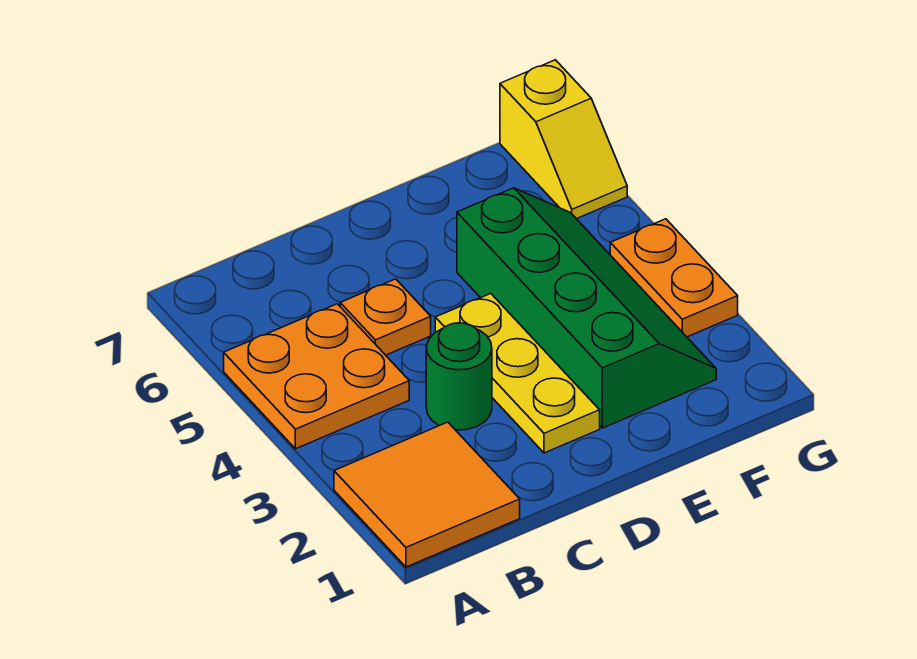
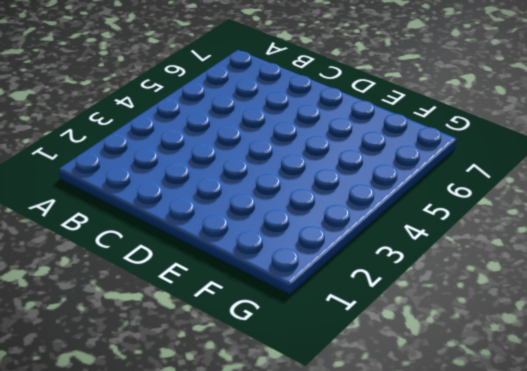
none -> orange 2x2 tile [334,422,520,567]
none -> orange 2x2 plate [224,304,409,449]

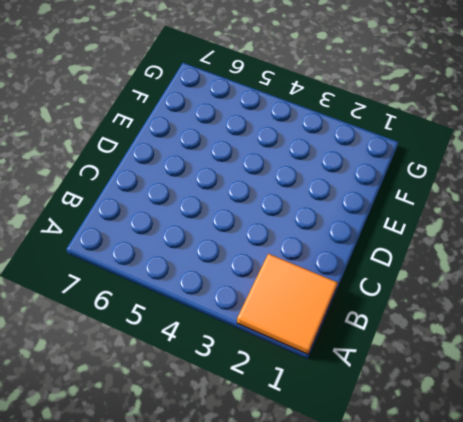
none -> orange 2x2 plate [224,304,409,449]
none -> green 1x1 round brick [426,323,492,430]

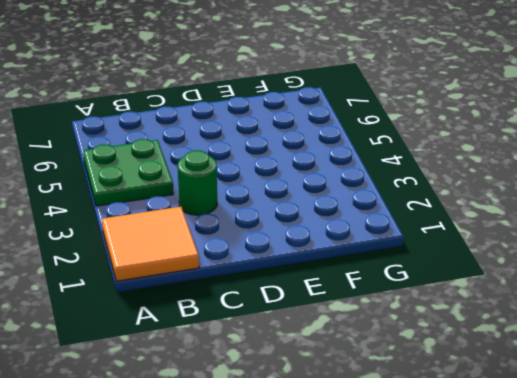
green 2x2 plate [83,139,173,206] -> orange 2x2 plate [224,304,409,449]
none -> orange 1x1 plate [340,279,431,355]
none -> yellow 1x3 plate [435,294,600,453]

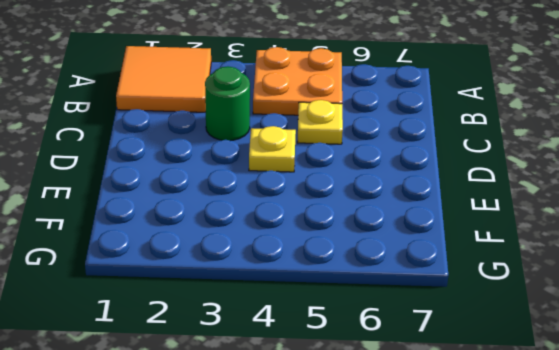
yellow 1x1 plate [297,100,343,144] -> orange 1x1 plate [340,279,431,355]
yellow 1x1 plate [249,126,296,172] -> yellow 1x3 plate [435,294,600,453]
none -> green 2x4 slope [457,188,716,428]
none -> orange 1x2 plate [610,219,738,337]

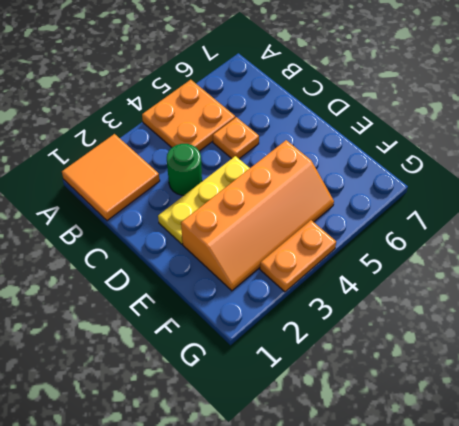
orange 2x4 slope [181,140,334,291] -> green 2x4 slope [457,188,716,428]
none -> yellow 1x2 slope [500,60,627,219]

